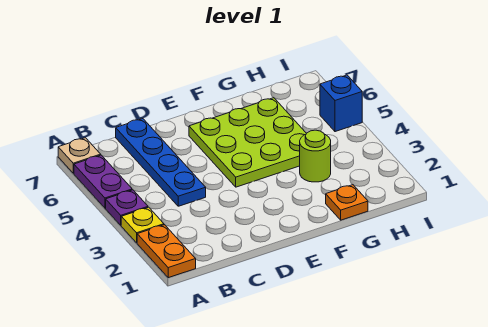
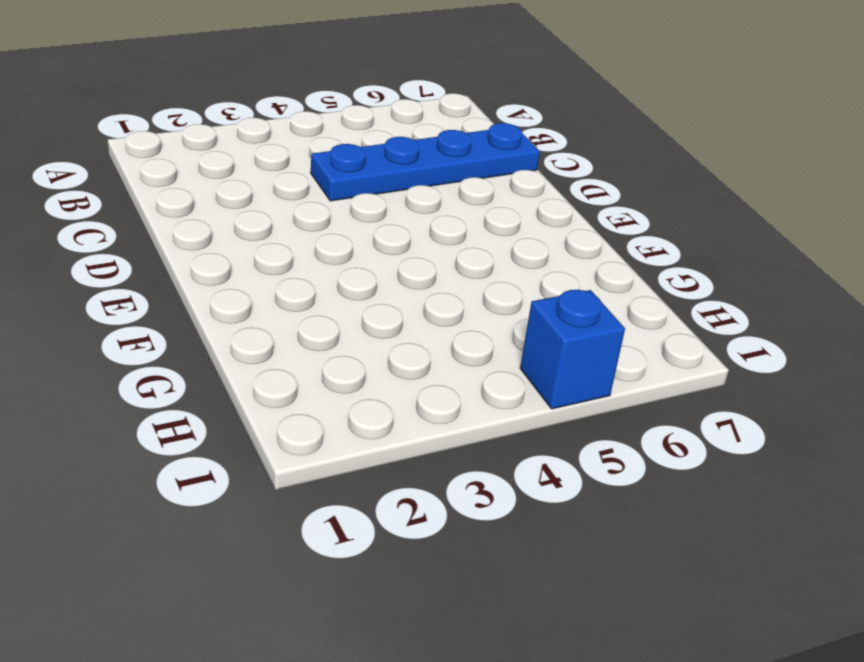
none -> orange 1x2 plate [137,225,196,278]
none -> yellow 1x1 plate [121,207,164,243]

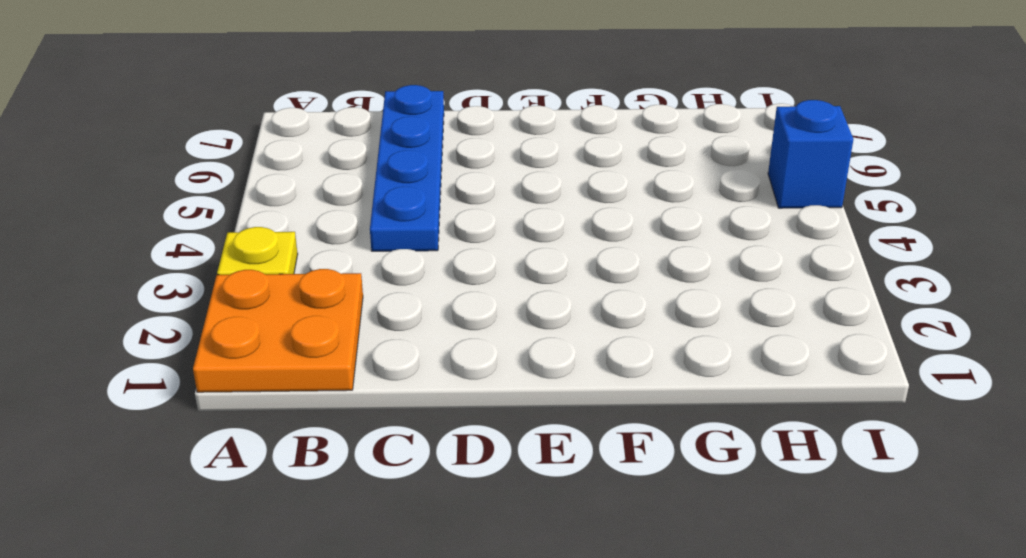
orange 2x2 plate [193,269,363,392] -> orange 1x2 plate [137,225,196,278]
none -> purple 1x1 plate [106,190,148,225]
none -> purple 1x2 plate [74,155,132,208]

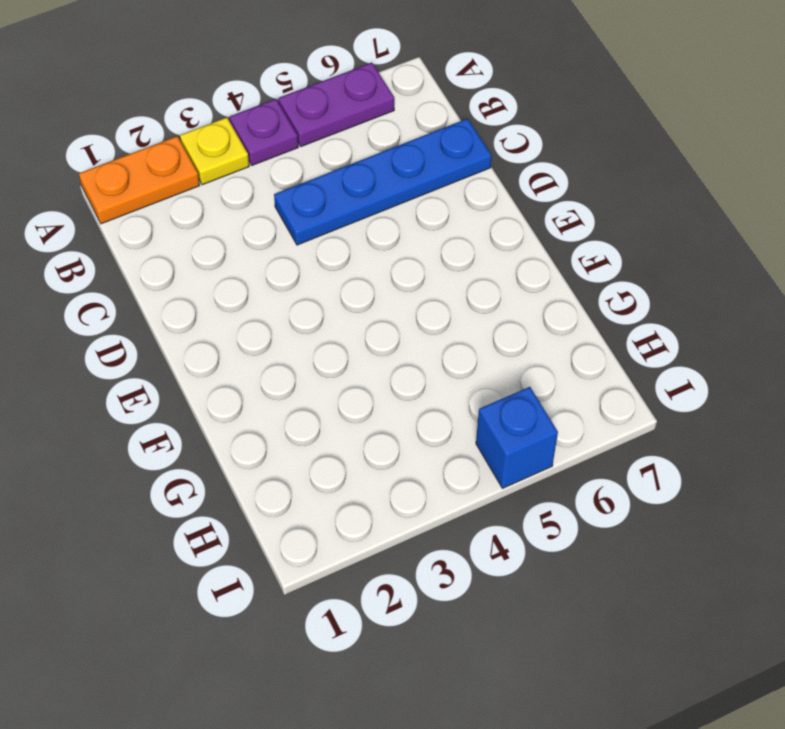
none -> tan 1x1 plate [58,138,101,173]
none -> lime 3x3 plate [189,98,307,187]

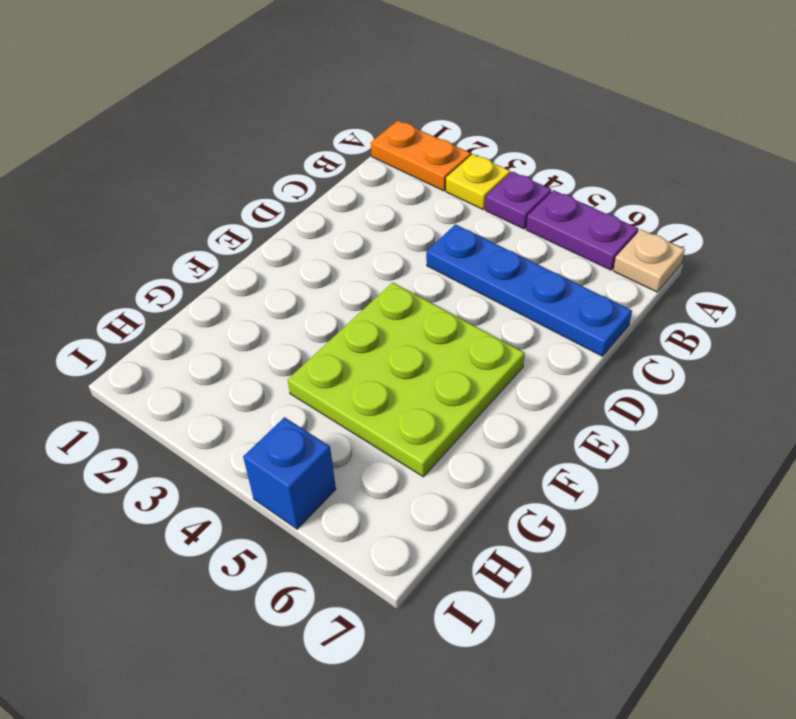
none -> orange 1x1 plate [326,185,368,220]
none -> lime 1x1 round brick [300,130,331,182]

